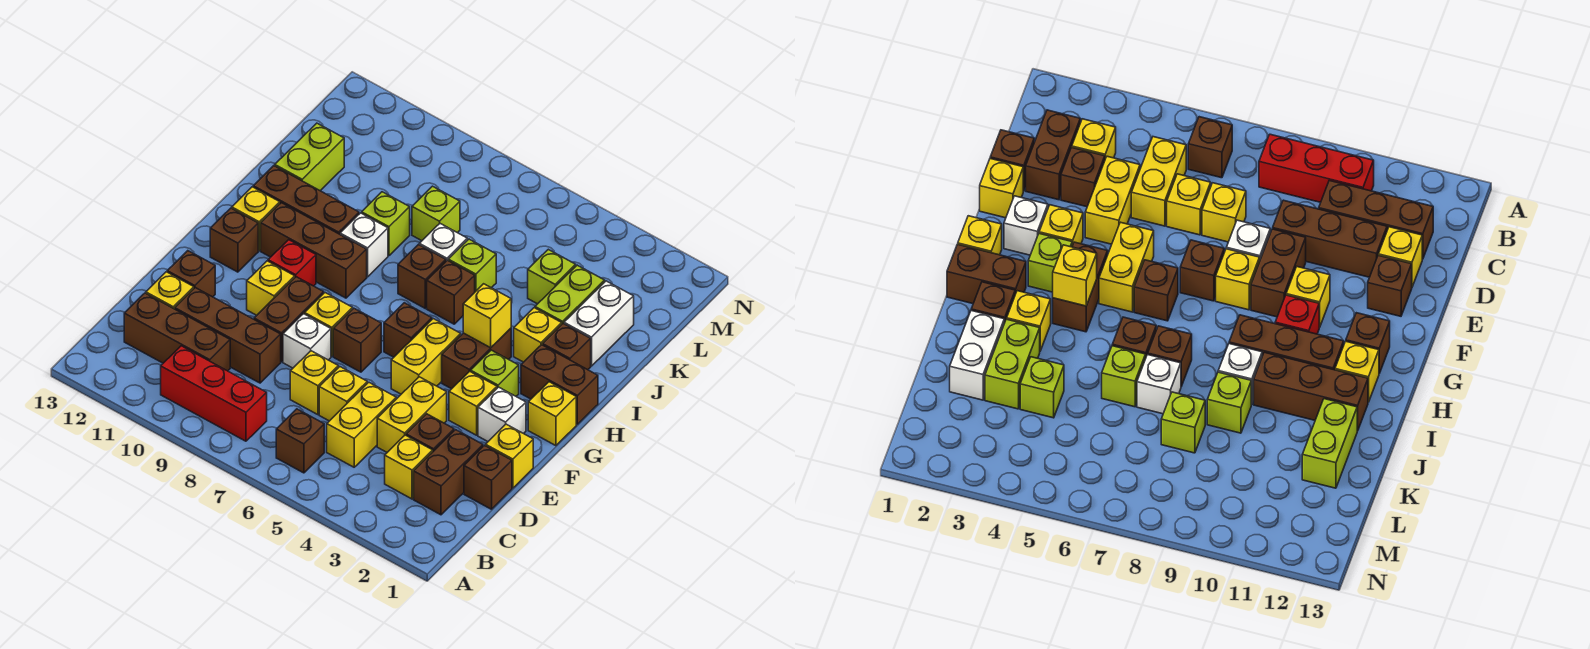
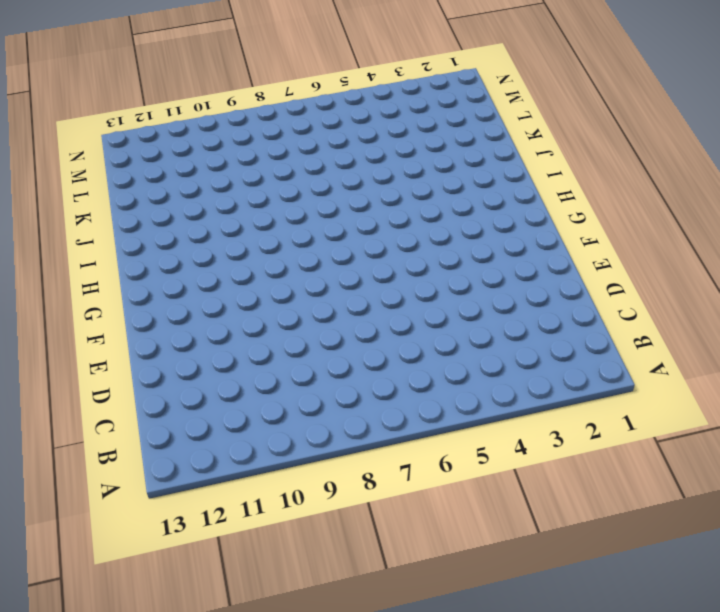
none -> brown 1x1 brick [276,409,324,473]
none -> red 1x3 brick [161,346,267,441]
none -> brown 1x2 brick [414,430,483,515]
none -> yellow 1x1 brick [385,435,433,499]

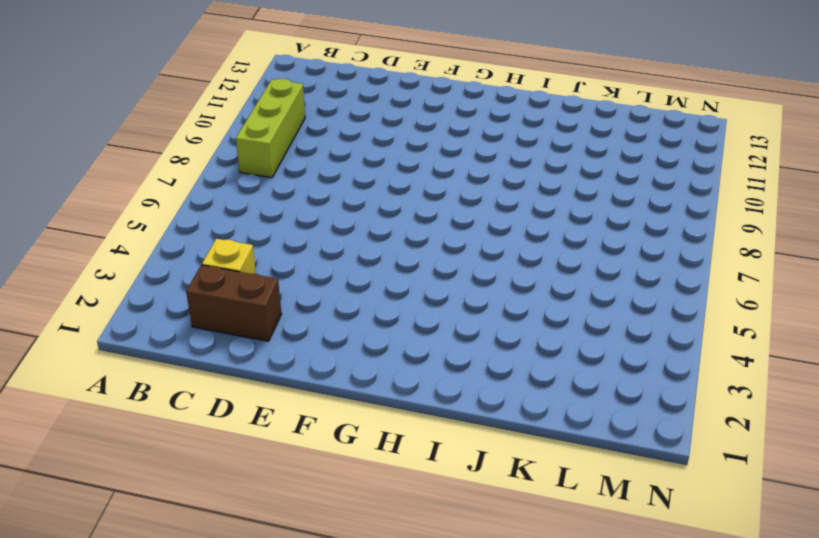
lime 1x3 brick [236,79,305,178] -> red 1x3 brick [161,346,267,441]
none -> brown 1x1 brick [276,409,324,473]
none -> yellow 1x2 brick [327,382,396,467]
none -> brown 1x3 brick [124,293,230,371]
none -> brown 1x1 brick [464,445,512,509]

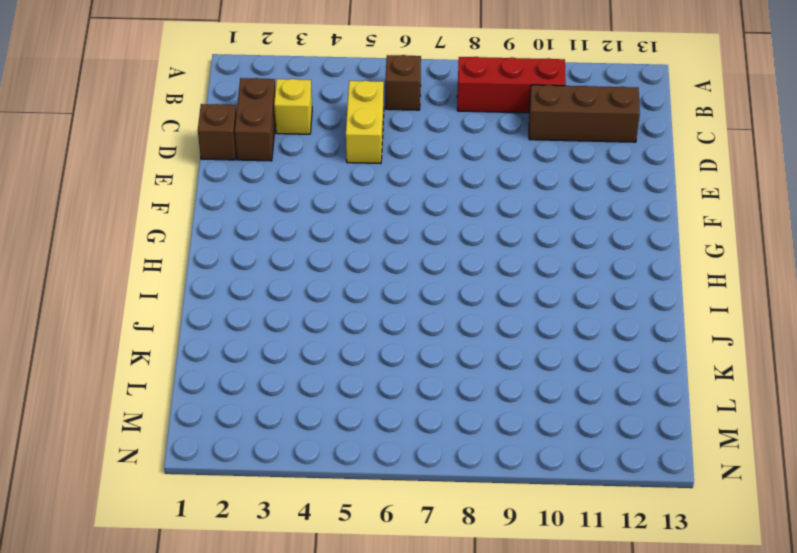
none -> brown 1x1 brick [406,414,454,451]
none -> yellow 1x2 brick [377,377,447,452]
none -> yellow 1x1 brick [319,367,367,421]
none -> yellow 1x1 brick [290,351,338,415]

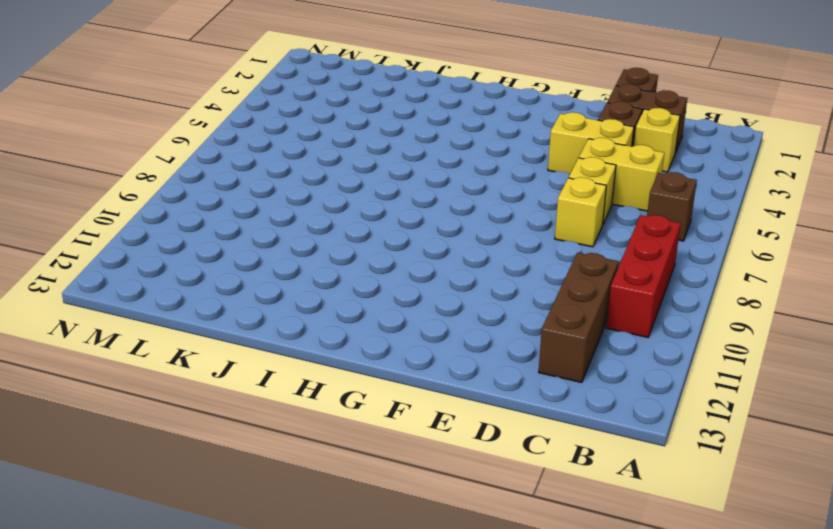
none -> brown 1x3 brick [175,288,281,383]
none -> yellow 1x1 brick [146,272,194,309]
none -> yellow 1x1 brick [485,424,533,488]
none -> white 1x1 brick [283,314,331,368]

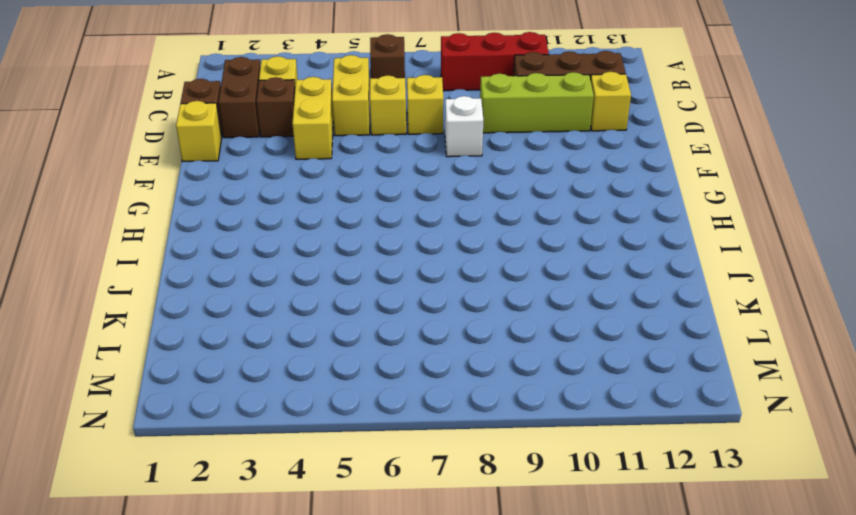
lime 1x3 brick [480,72,594,133] -> brown 1x3 brick [175,288,281,383]
none -> brown 1x2 brick [254,277,324,362]
none -> brown 1x1 brick [167,251,215,297]
none -> white 1x1 brick [478,387,526,441]
none -> yellow 1x1 brick [449,371,497,435]

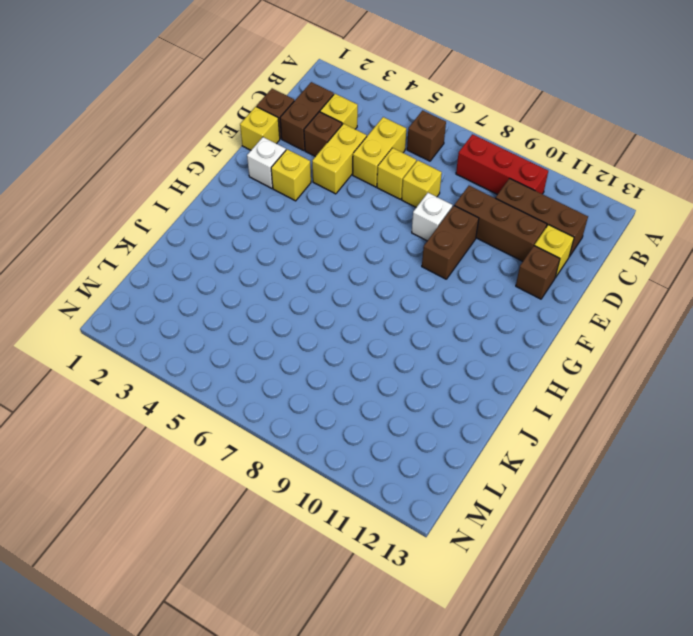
none -> yellow 1x2 brick [391,319,461,394]
none -> brown 1x1 brick [333,308,381,372]
none -> yellow 1x1 brick [305,293,352,356]
none -> yellow 1x1 brick [247,261,295,315]

